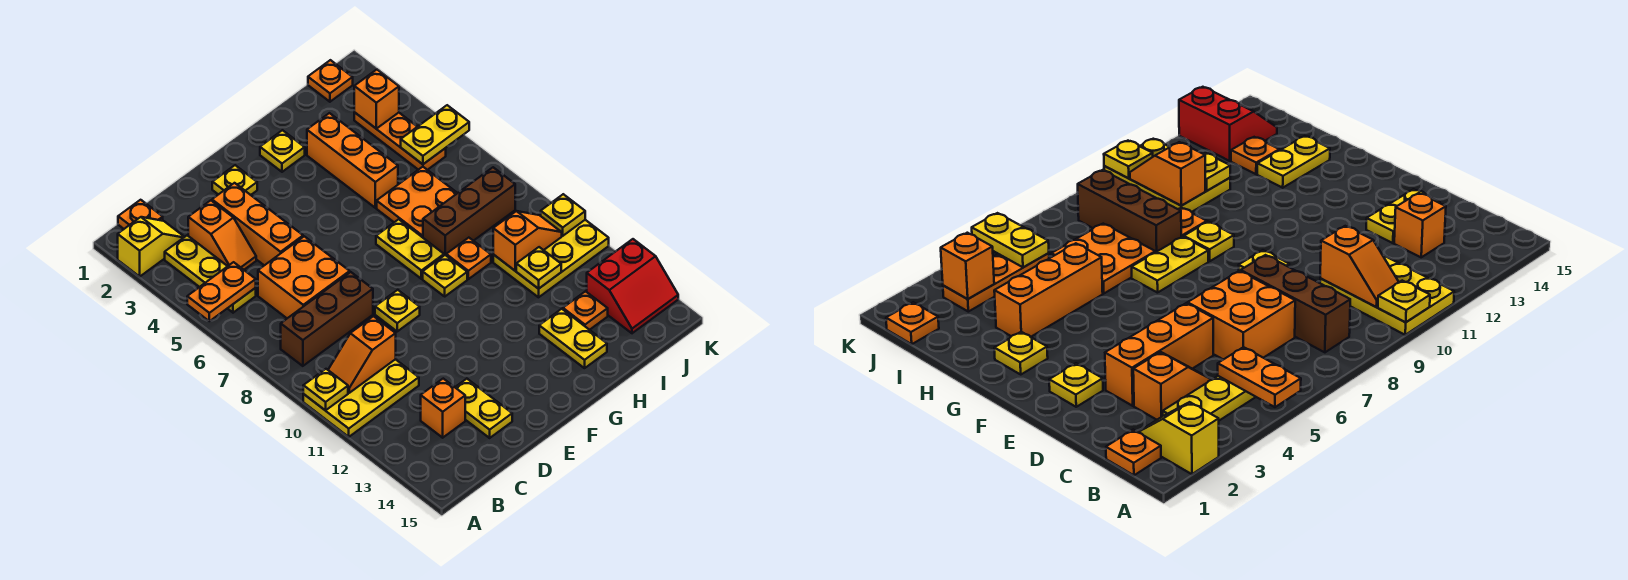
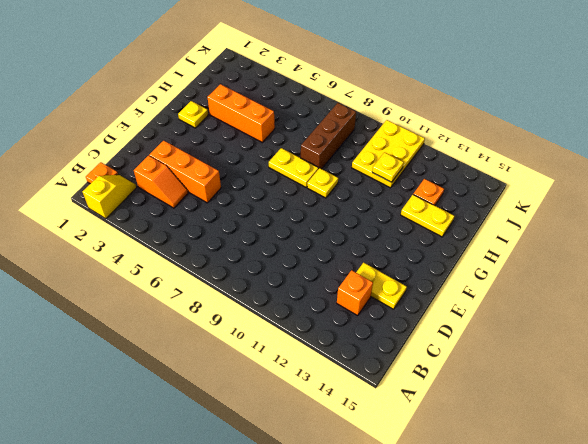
none -> yellow 2x3 plate [303,359,419,437]
none -> yellow 1x3 plate [165,235,256,313]
none -> brown 1x3 brick [281,272,373,366]
none -> orange 2x2 brick [258,236,350,318]

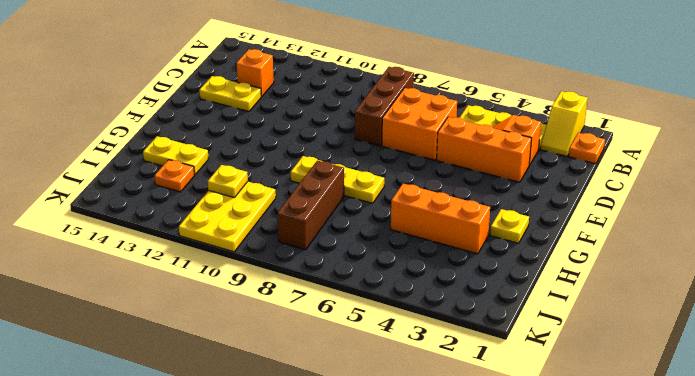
none -> yellow 2x3 plate [303,359,419,437]
none -> yellow 1x1 plate [212,165,257,195]
none -> yellow 1x1 plate [375,290,420,331]
none -> orange 2x2 plate [377,167,457,237]

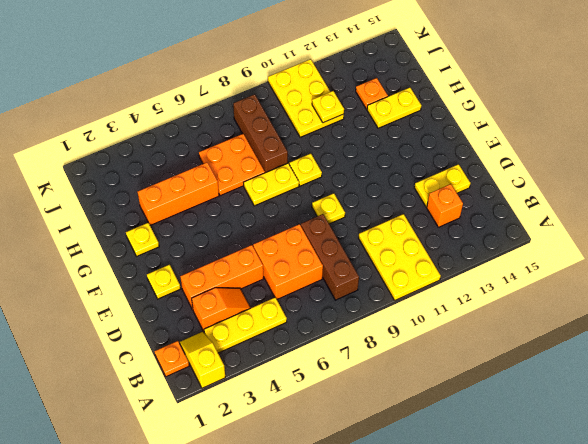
none -> orange 1x1 plate [446,238,491,279]
none -> orange 1x1 plate [308,60,353,102]
none -> orange 1x3 plate [354,112,446,170]
none -> red 2x2 slope [587,239,678,333]

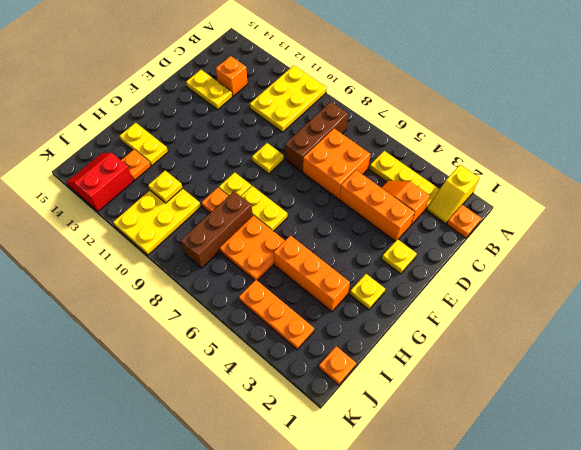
none -> orange 1x2 plate [187,262,256,321]
none -> yellow 1x1 plate [303,369,348,411]
none -> orange 1x2 slope [328,316,396,393]
none -> orange 1x2 slope [493,211,562,271]

